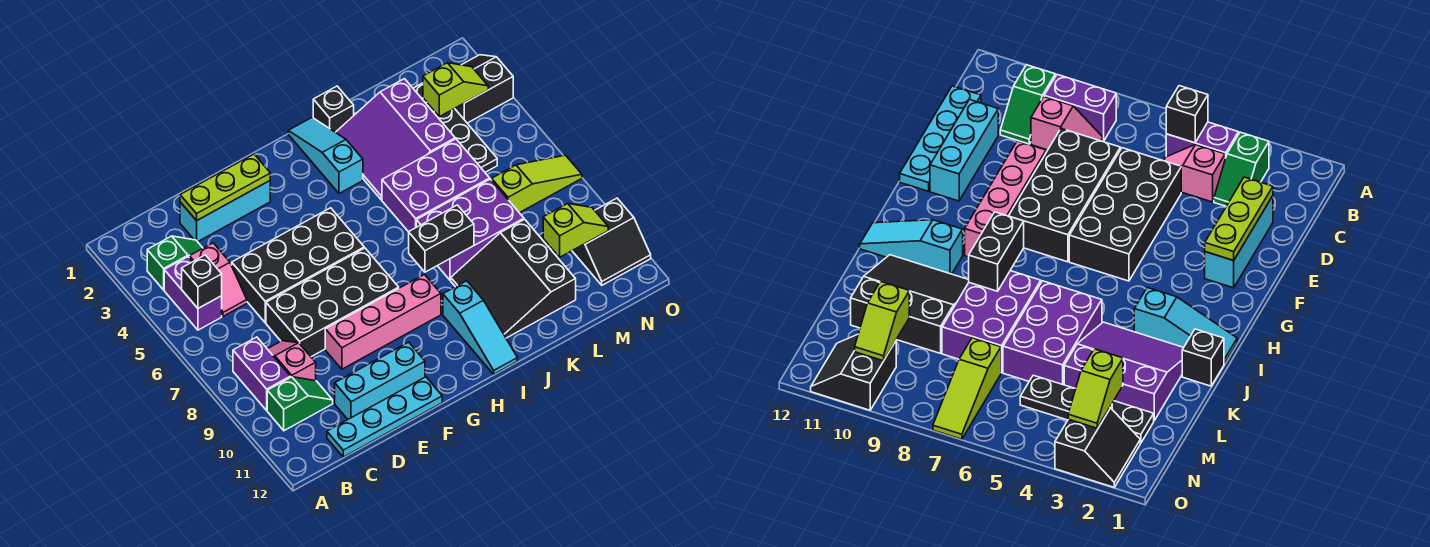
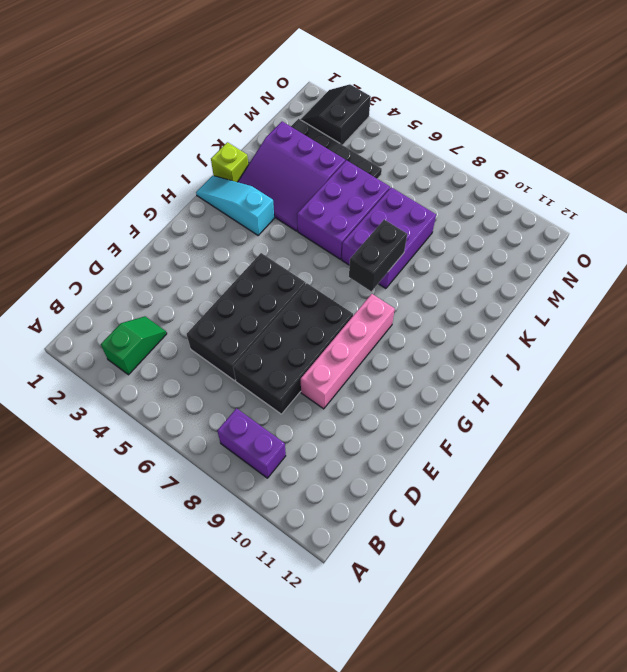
lime 1x1 brick [211,142,248,182] -> black 1x1 brick [313,86,354,132]
none -> purple 1x2 brick [164,257,222,330]
none -> green 1x2 slope [267,377,333,431]
none -> pink 1x2 slope [189,243,247,316]

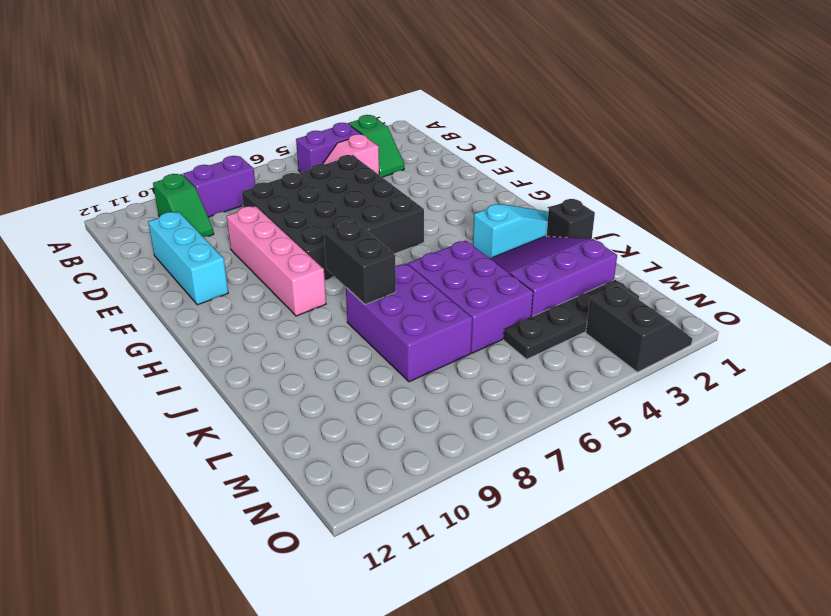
none -> pink 1x2 slope [268,341,316,381]
none -> cyan 1x4 plate [327,377,442,457]
none -> cyan 1x3 brick [180,181,270,242]

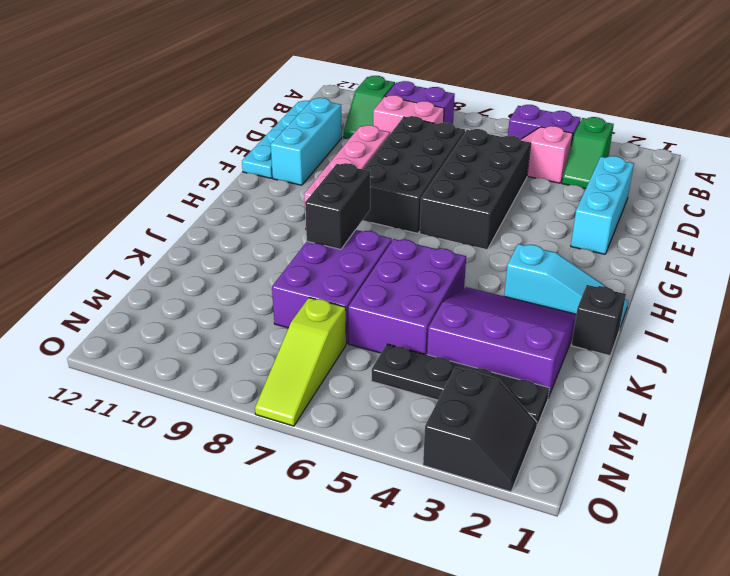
pink 1x2 brick [373,95,444,134] -> pink 1x2 slope [268,341,316,381]
none -> cyan 1x3 slope [443,281,517,374]
none -> black 3x3 slope [451,219,576,338]
none -> black 2x2 slope [572,198,651,285]

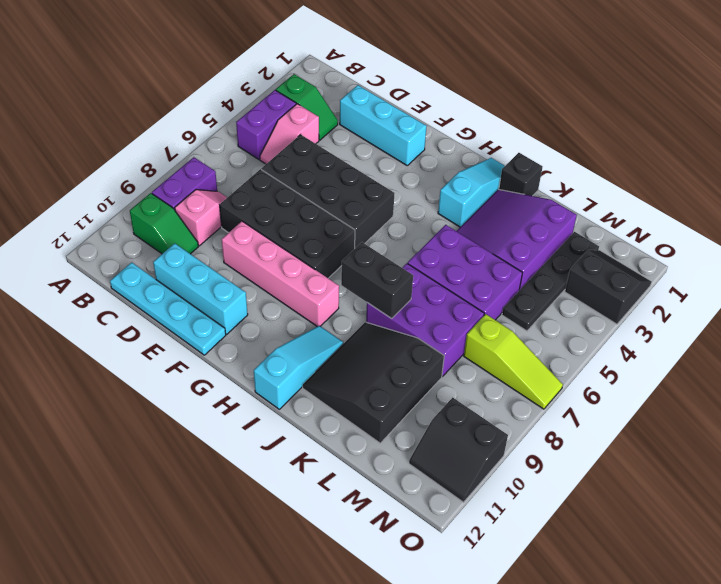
cyan 1x3 slope [254,326,343,409] -> cyan 1x3 slope turned to [443,281,517,374]
none -> black 1x1 brick [182,255,222,308]
none -> lime 1x3 plate [180,154,270,221]
none -> lime 1x2 slope [423,63,488,117]

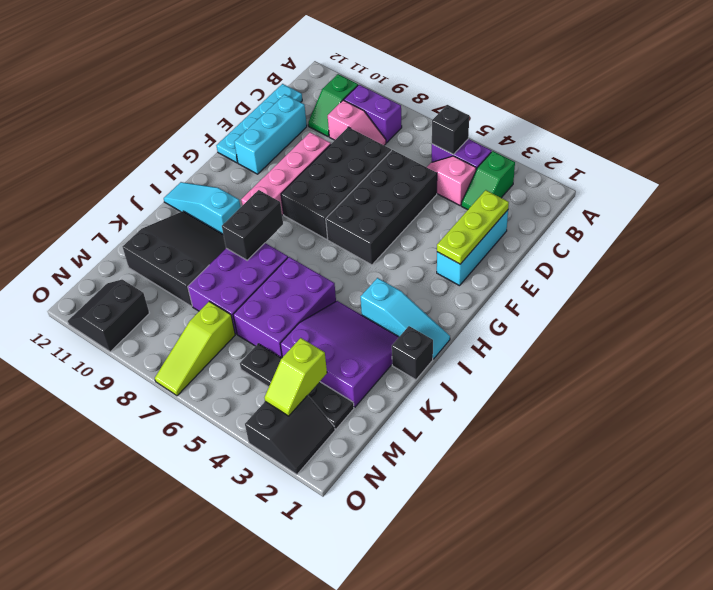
none -> lime 1x2 slope [543,203,608,257]

